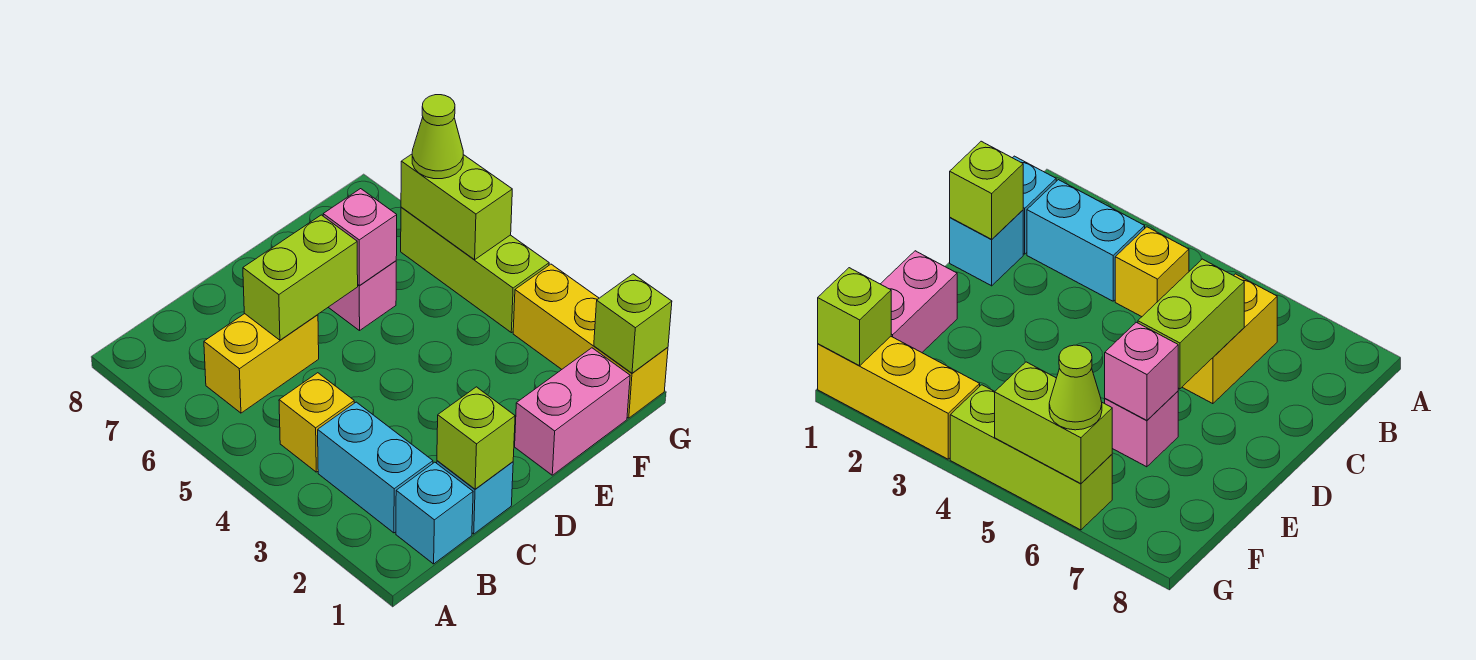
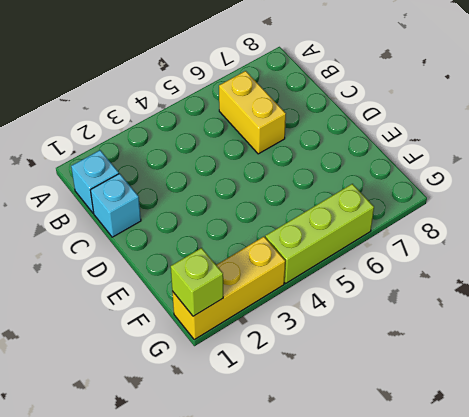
none -> cyan 1x2 brick [318,402,433,533]
none -> yellow 1x1 brick [279,373,354,472]
none -> pink 1x2 brick [515,348,630,475]

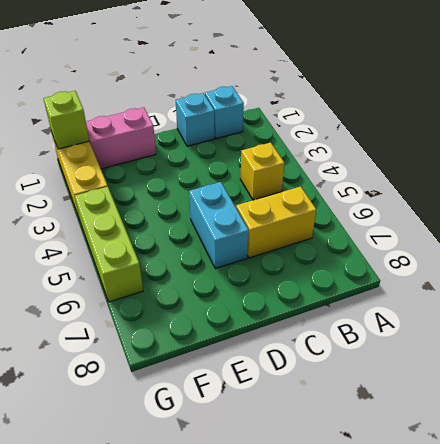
cyan 1x2 brick [189,182,249,268] -> cyan 1x2 brick moved to [318,402,433,533]
none -> pink 1x1 brick [328,261,396,331]
none -> lime 1x1 brick [437,387,515,489]
none -> lime 1x2 brick [243,215,358,340]

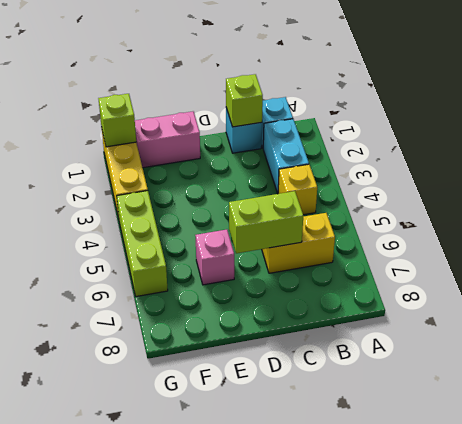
none -> pink 1x1 brick [323,189,397,285]
none -> lime 1x2 brick [401,154,512,260]
none -> lime 1x1 cone [412,95,463,179]

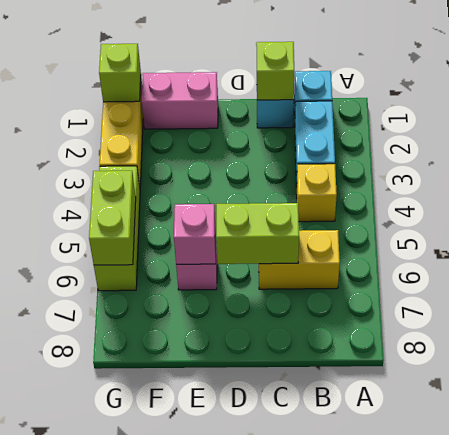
none -> lime 1x1 cone [412,95,463,179]

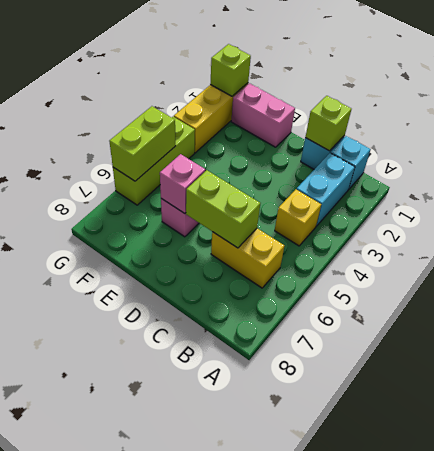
none -> lime 1x1 cone [412,95,463,179]

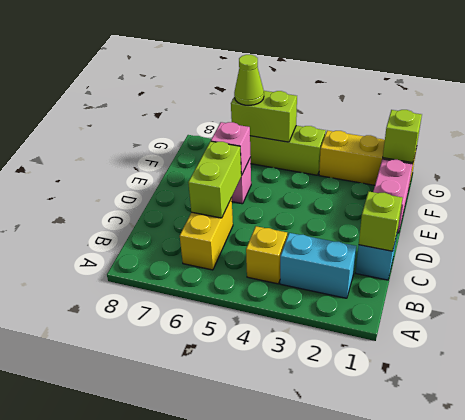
none -> cyan 1x1 brick [396,462,473,564]

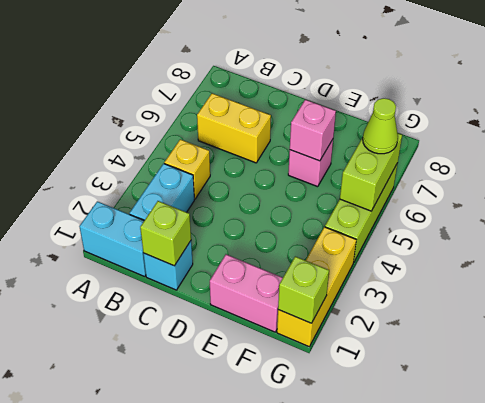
cyan 1x2 brick [79,201,146,277] -> cyan 1x1 brick [396,462,473,564]
none -> lime 1x2 brick [243,215,358,340]

